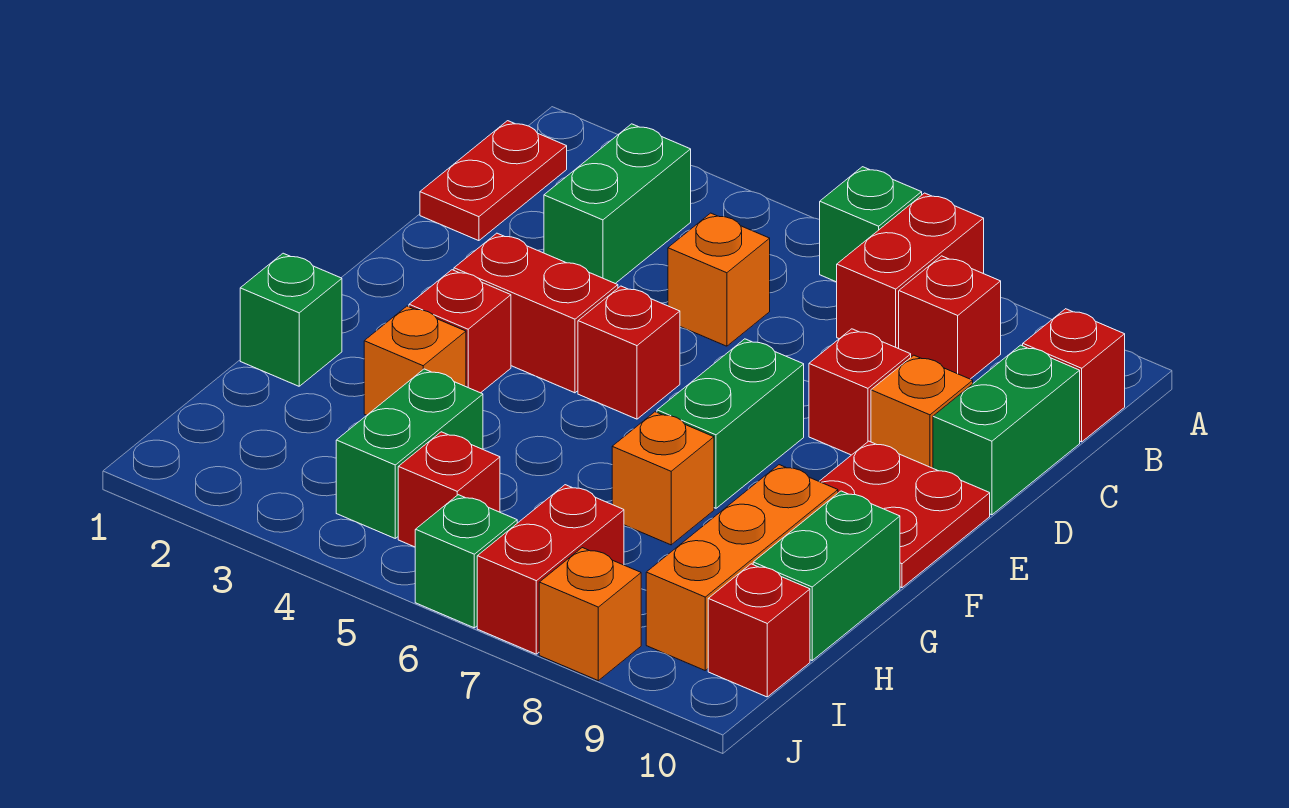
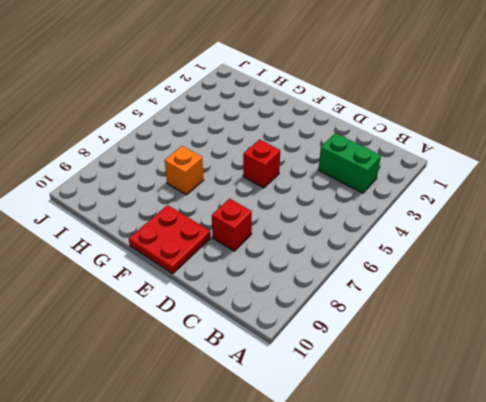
none -> green 1x1 brick [820,167,922,282]
none -> red 1x2 brick [837,193,984,349]
none -> red 1x2 plate [420,121,567,241]

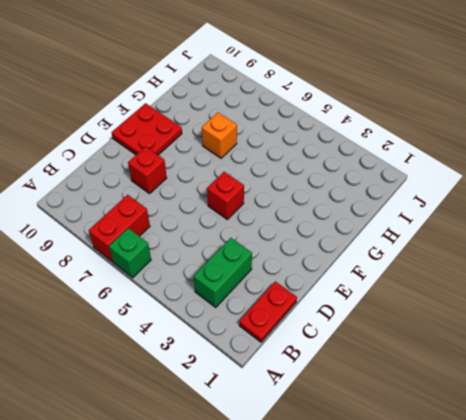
none -> red 1x1 brick [899,256,1001,379]
none -> red 1x1 brick [1023,309,1125,442]
none -> orange 1x1 brick [668,213,770,346]

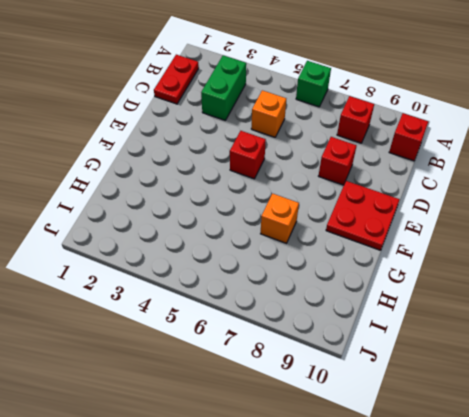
none -> red 1x2 brick [837,193,984,349]
none -> green 1x2 brick [933,345,1080,515]
none -> orange 1x1 brick [871,355,973,468]

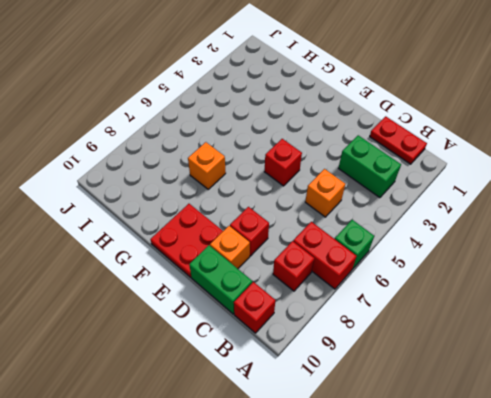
none -> red 1x2 brick [454,233,618,393]
none -> green 1x2 brick [657,339,804,508]
none -> red 1x1 brick [409,270,511,393]

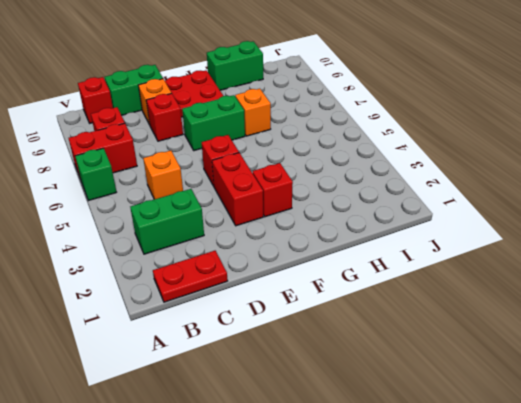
none -> green 1x1 brick [240,253,342,386]
none -> orange 1x1 brick [364,306,466,415]
none -> orange 1x3 brick [646,465,838,670]

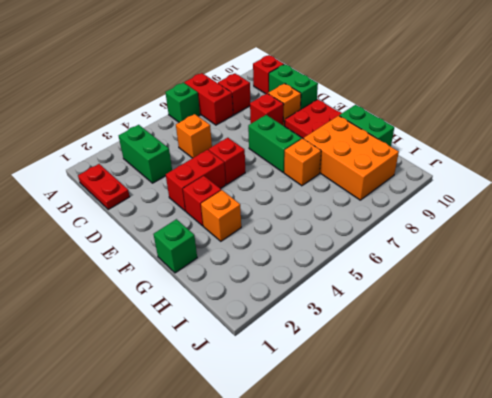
orange 2x3 brick [304,116,399,200] -> orange 1x3 brick [646,465,838,670]
none -> green 1x2 brick [336,369,483,538]
none -> red 1x1 brick [398,432,500,547]
none -> red 1x2 brick [477,485,624,654]

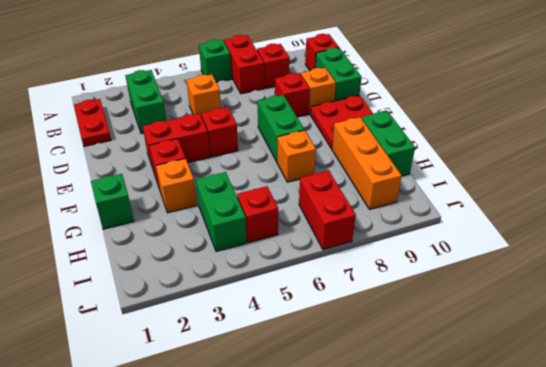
none -> red 1x1 brick [708,564,810,697]
none -> green 1x1 brick [415,495,517,628]
none -> orange 1x1 brick [539,548,641,681]

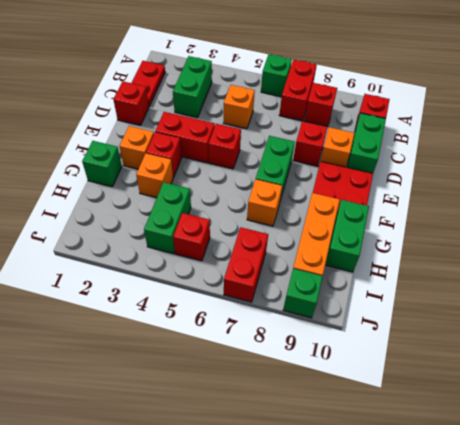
red 1x1 brick [114,82,149,125] -> red 1x1 brick moved to [708,564,810,697]
orange 1x1 brick [119,126,154,169] -> orange 1x1 brick moved to [539,548,641,681]
green 1x1 brick [283,269,323,318] -> green 1x1 brick moved to [415,495,517,628]

